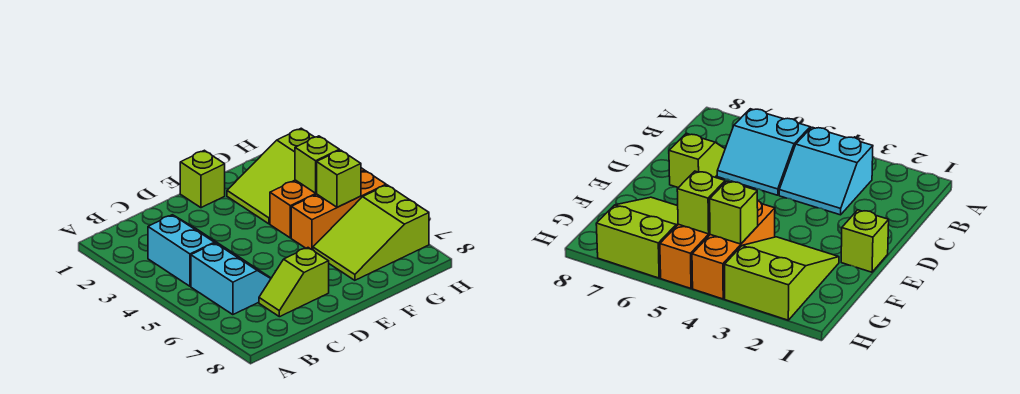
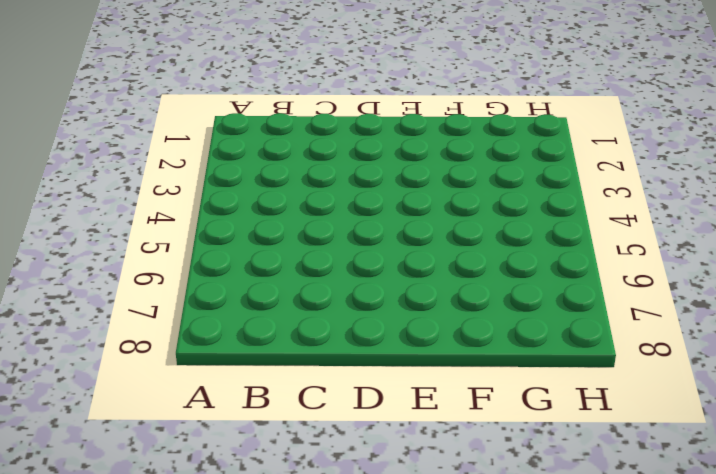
none -> cyan 2x2 slope [148,215,234,286]
none -> cyan 2x2 slope [191,243,271,315]

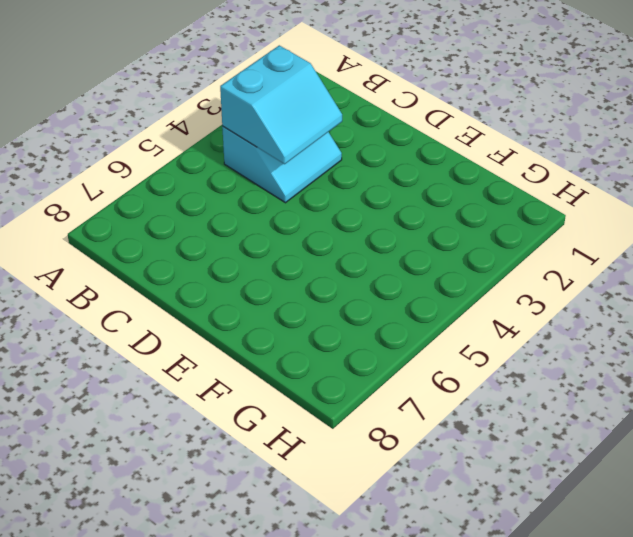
cyan 2x2 slope [220,45,342,164] -> cyan 2x2 slope moved to [191,243,271,315]
none -> lime 1x2 slope [259,248,329,317]
none -> lime 1x1 brick [180,150,225,208]

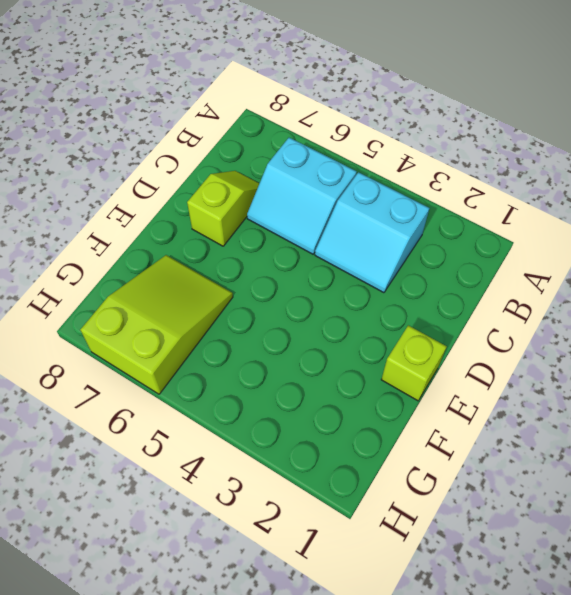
none -> lime 2x3 slope [227,128,314,224]
none -> orange 1x3 brick [270,168,365,238]

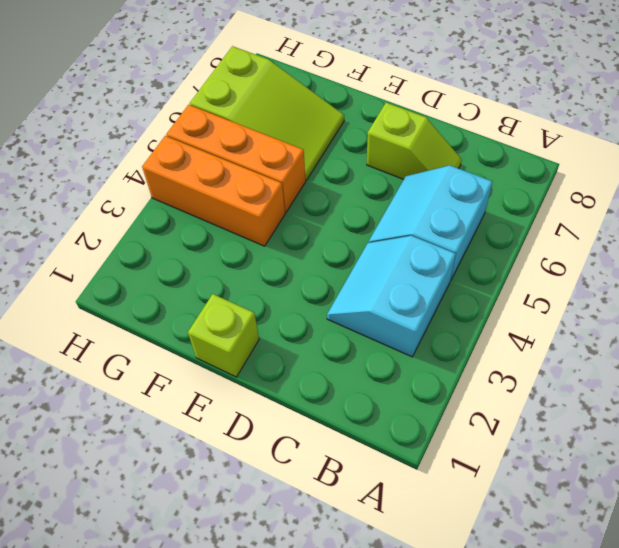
none -> lime 2x3 slope [227,128,314,224]
none -> lime 1x1 brick [295,136,339,193]

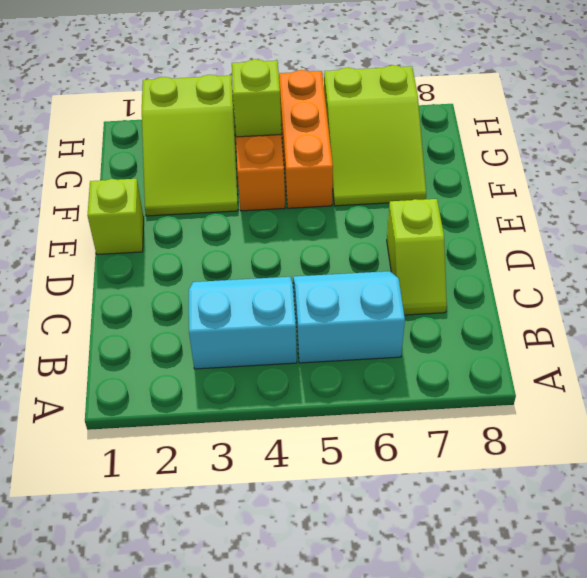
none -> lime 1x1 brick [317,150,361,207]

